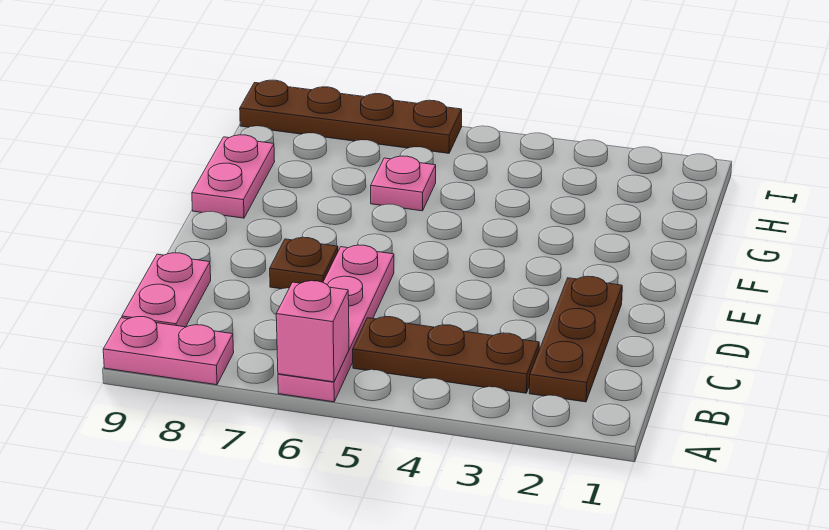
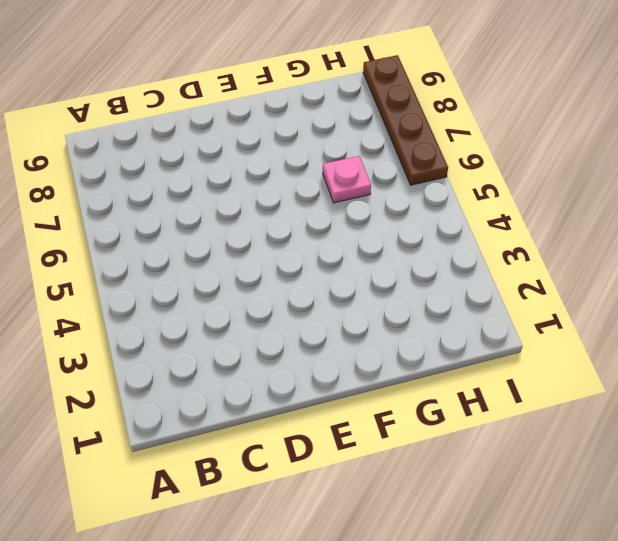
none -> pink 1x4 plate [278,245,394,402]
none -> pink 1x2 plate [103,317,234,385]

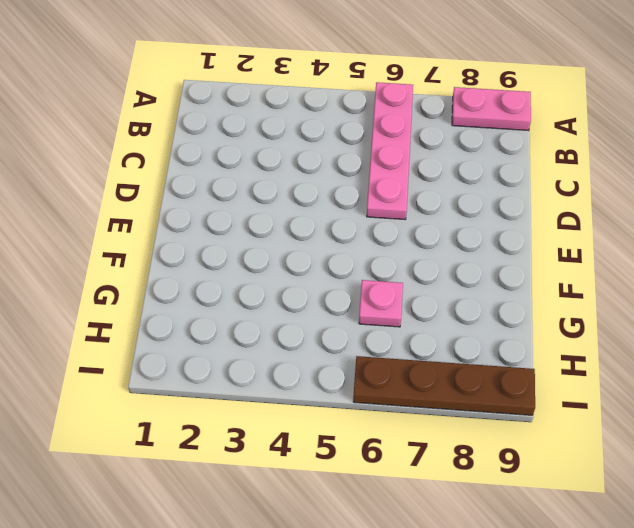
none -> brown 1x3 plate [529,276,622,402]
none -> brown 1x3 plate [353,317,539,393]

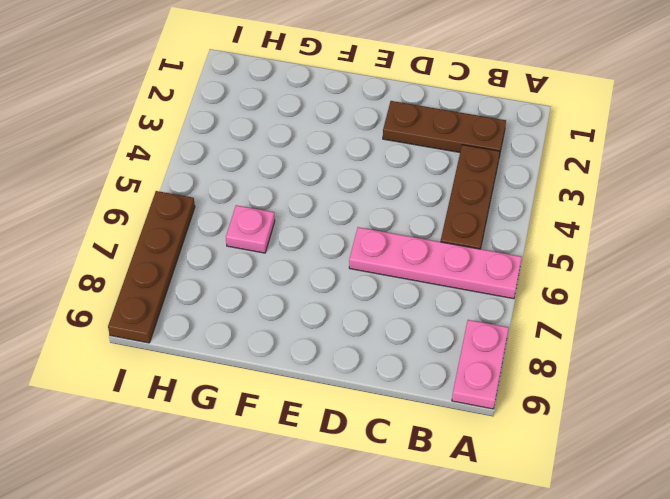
none -> pink 1x2 plate [122,253,211,327]
none -> brown 1x1 plate [270,237,338,289]

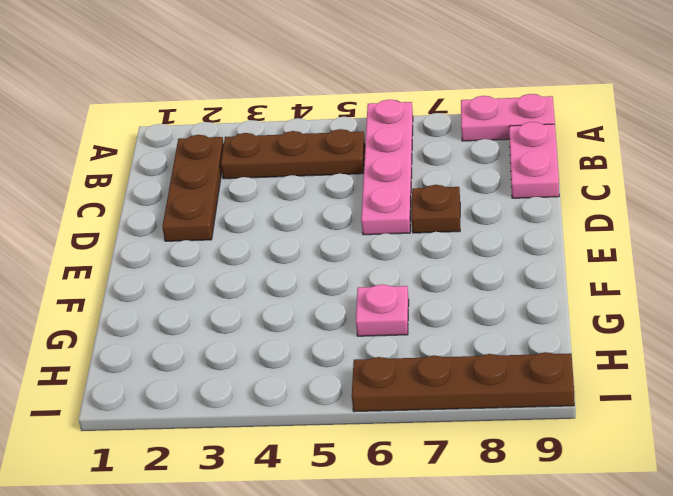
none -> pink 1x2 plate [192,135,275,218]
none -> pink 1x1 brick [276,281,349,382]

